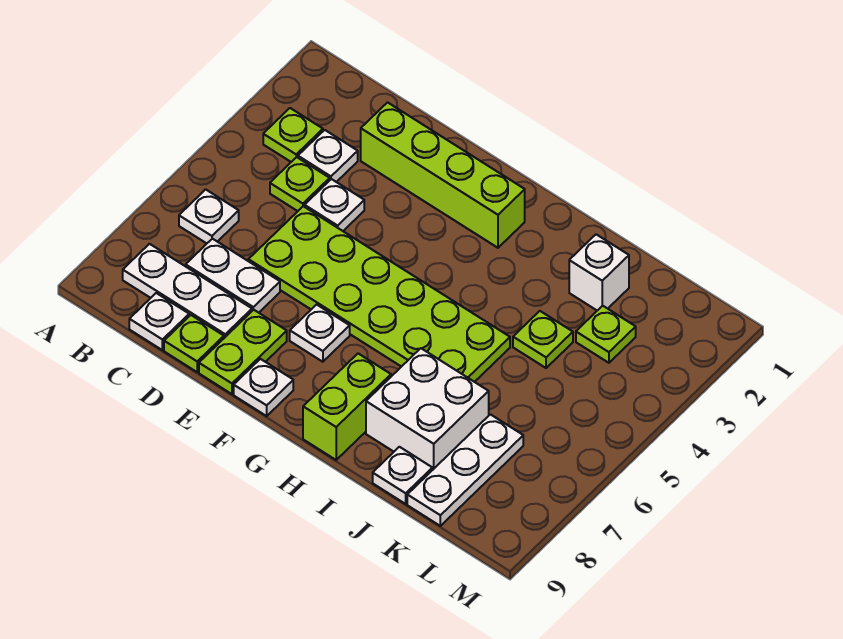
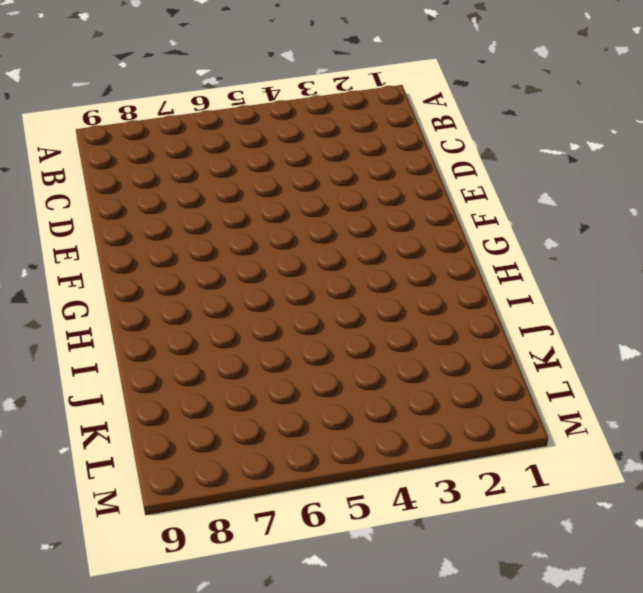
none -> lime 1x1 plate [263,108,323,162]
none -> white 1x1 plate [179,189,239,243]
none -> white 1x3 plate [123,244,252,338]

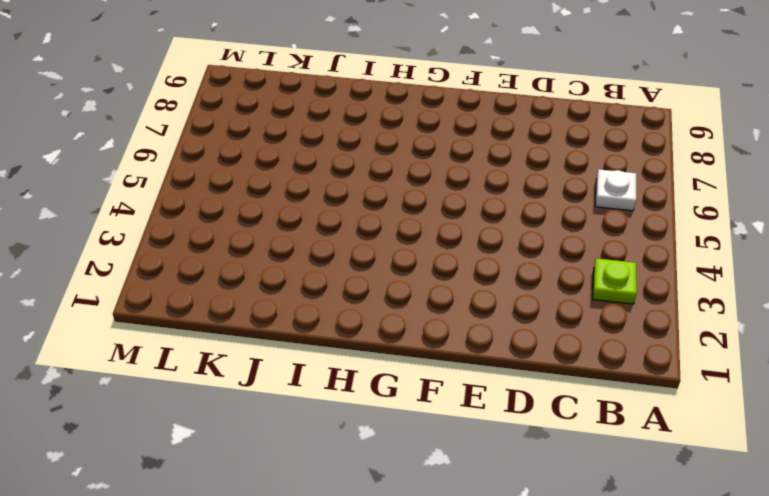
none -> white 1x3 plate [123,244,252,338]
none -> white 1x1 plate [298,130,358,182]
none -> lime 1x1 plate [270,157,330,211]

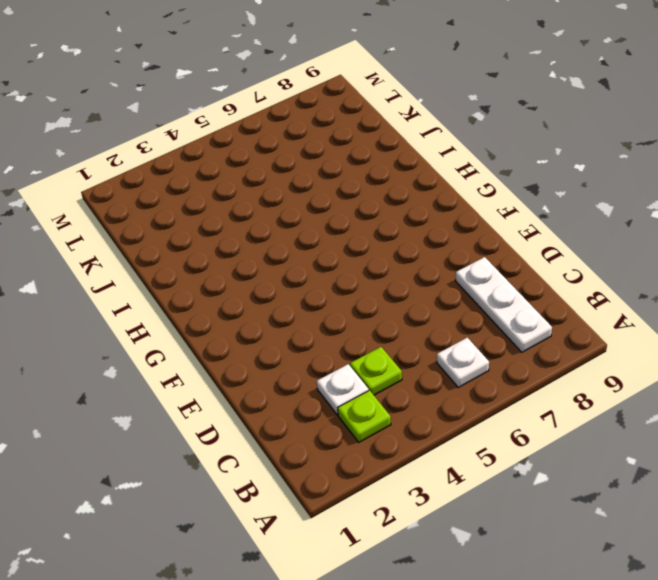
none -> white 1x2 plate [186,239,280,313]
none -> white 1x1 plate [129,293,189,350]
none -> lime 1x4 brick [361,102,525,248]

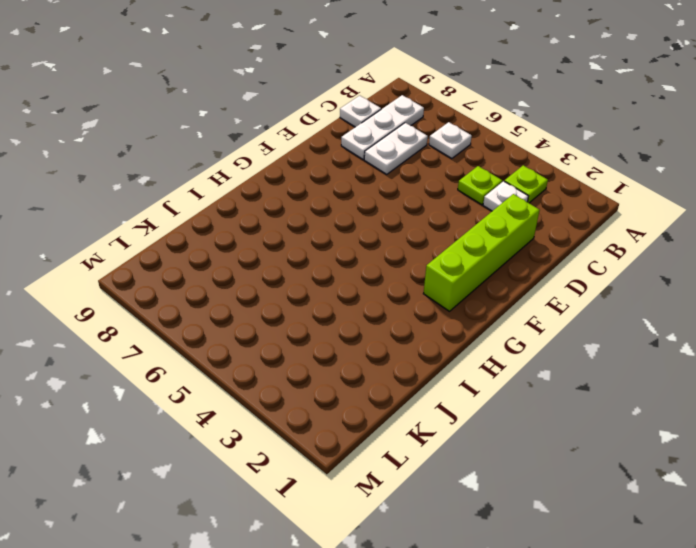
none -> white 1x1 plate [305,179,364,231]
none -> lime 2x6 plate [248,206,510,382]
none -> lime 1x1 plate [164,315,224,372]

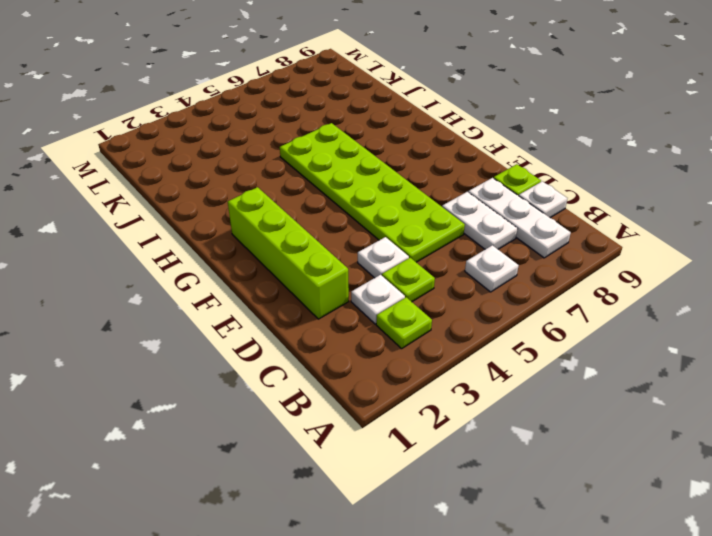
none -> lime 1x2 plate [199,310,287,394]
none -> white 1x1 plate [290,305,350,362]
none -> white 1x1 plate [234,359,293,416]

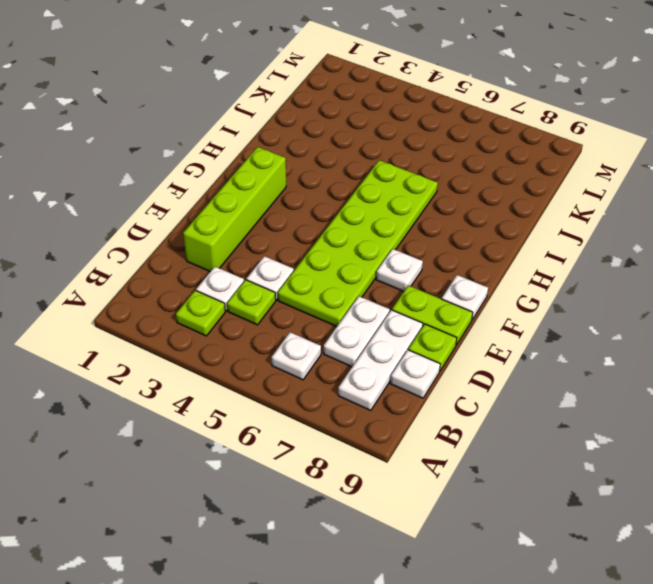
none -> lime 1x2 brick [303,354,391,460]
none -> white 2x2 brick [366,348,489,470]
none -> white 1x1 brick [569,234,629,310]

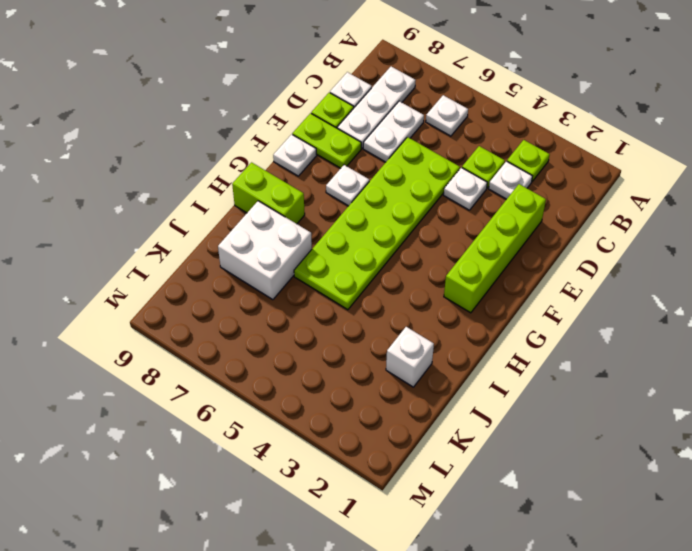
none -> lime 1x1 plate [513,311,573,368]
none -> white 1x1 plate [373,447,432,504]
none -> lime 1x1 plate [576,306,636,363]

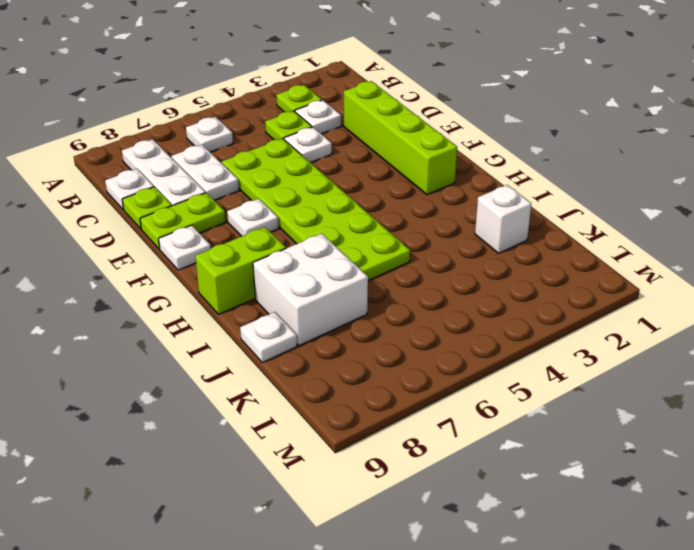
none -> lime 1x1 plate [513,311,573,368]
none -> lime 1x1 plate [576,306,636,363]
none -> white 1x3 plate [407,414,523,526]

